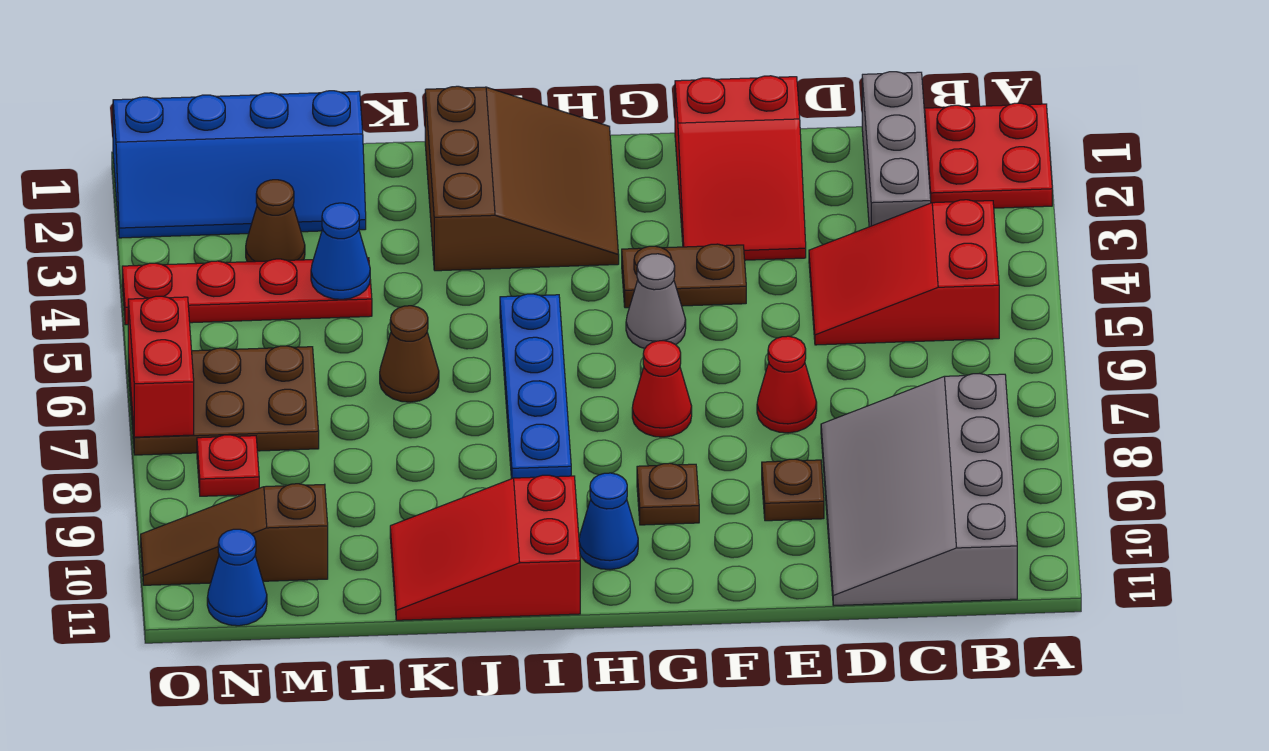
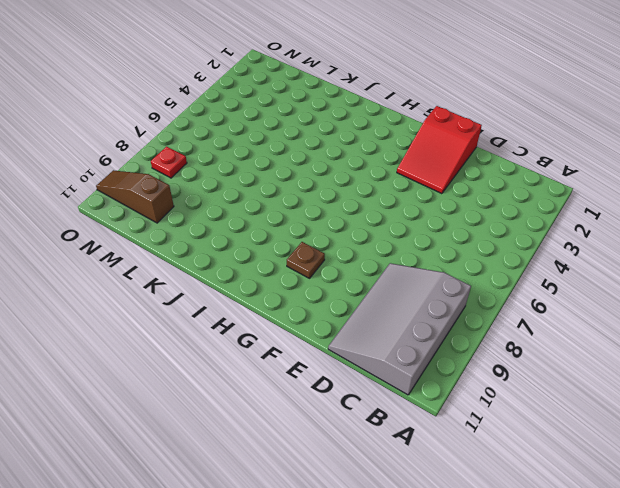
none -> red 2x2 plate [925,103,1052,208]
none -> red 2x3 slope [809,200,999,345]
none -> grey 1x3 brick [862,72,931,227]

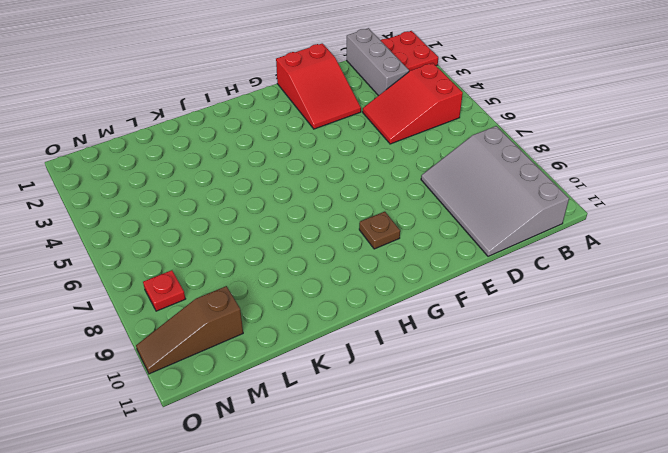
none -> red 1x1 cone [757,336,817,433]
none -> brown 1x1 plate [762,459,824,521]
none -> brown 1x2 plate [622,244,746,308]

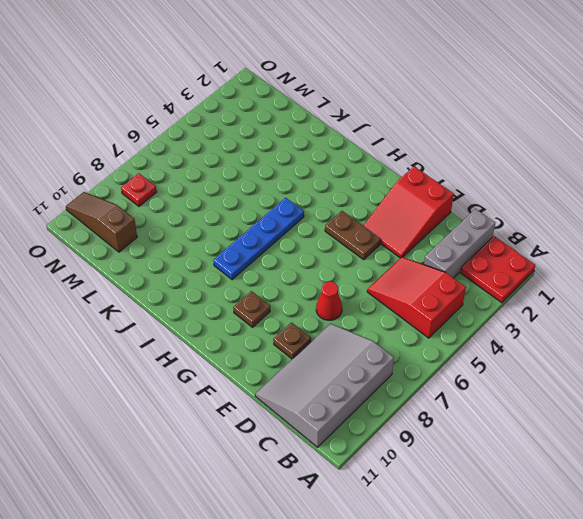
none -> grey 1x1 cone [626,254,686,348]
none -> red 1x1 cone [632,341,692,437]
none -> brown 3x3 slope [425,86,619,271]

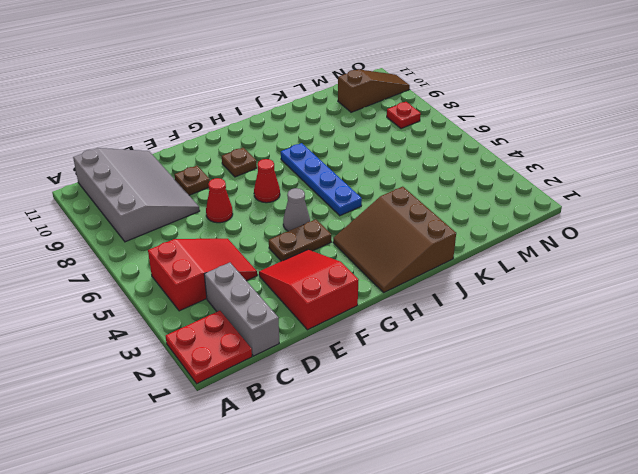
none -> blue 1x1 cone [579,473,638,570]
none -> red 2x3 slope [390,475,580,620]
none -> brown 1x1 cone [380,306,439,402]

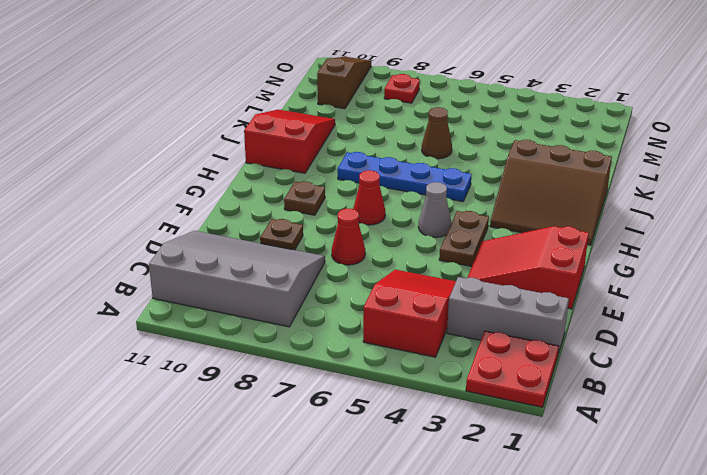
none -> blue 1x1 cone [579,473,638,570]
none -> blue 2x4 slope [113,91,366,238]
none -> red 1x4 plate [122,258,372,325]

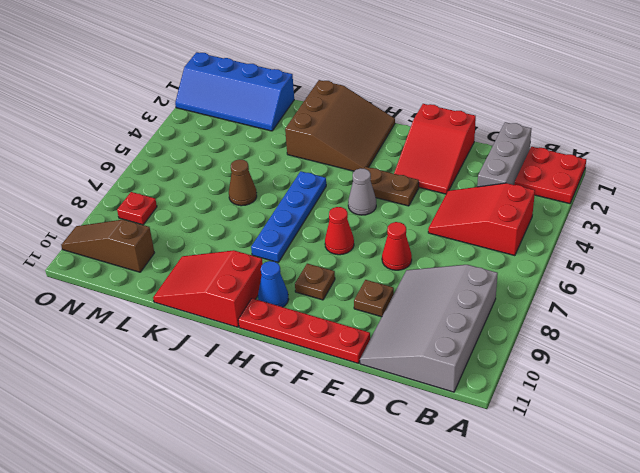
red 1x4 plate [238,298,370,363] -> red 1x4 plate moved to [122,258,372,325]
none -> brown 1x1 cone [246,180,305,262]
none -> brown 2x3 plate [128,346,319,455]
none -> blue 1x1 cone [207,529,267,626]

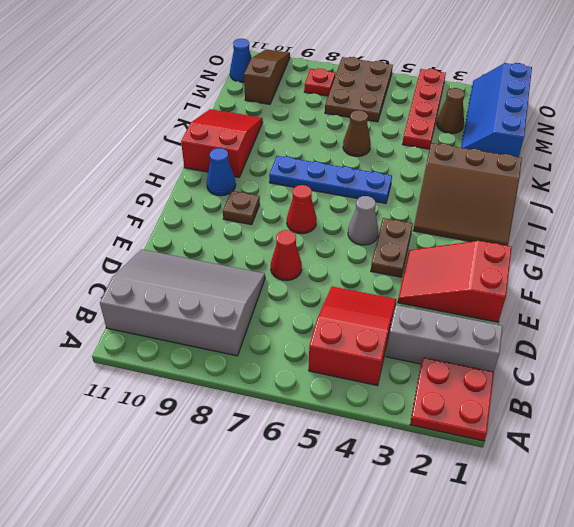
none -> brown 1x1 plate [762,459,824,521]
none -> blue 1x1 cone [311,203,370,299]
none -> red 1x2 brick [128,296,194,437]

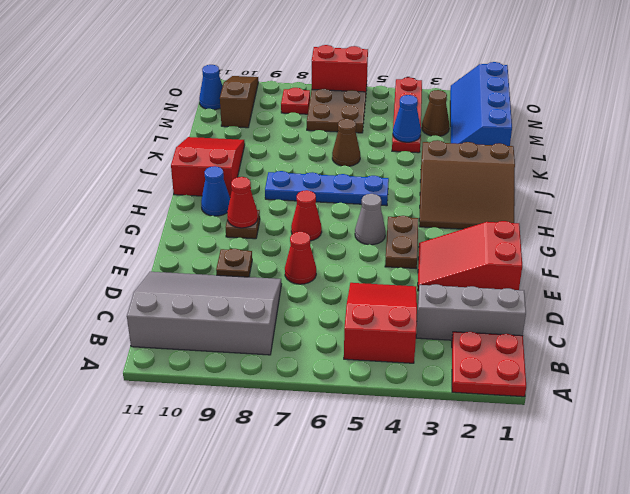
red 1x1 cone [227,177,258,228] -> none

